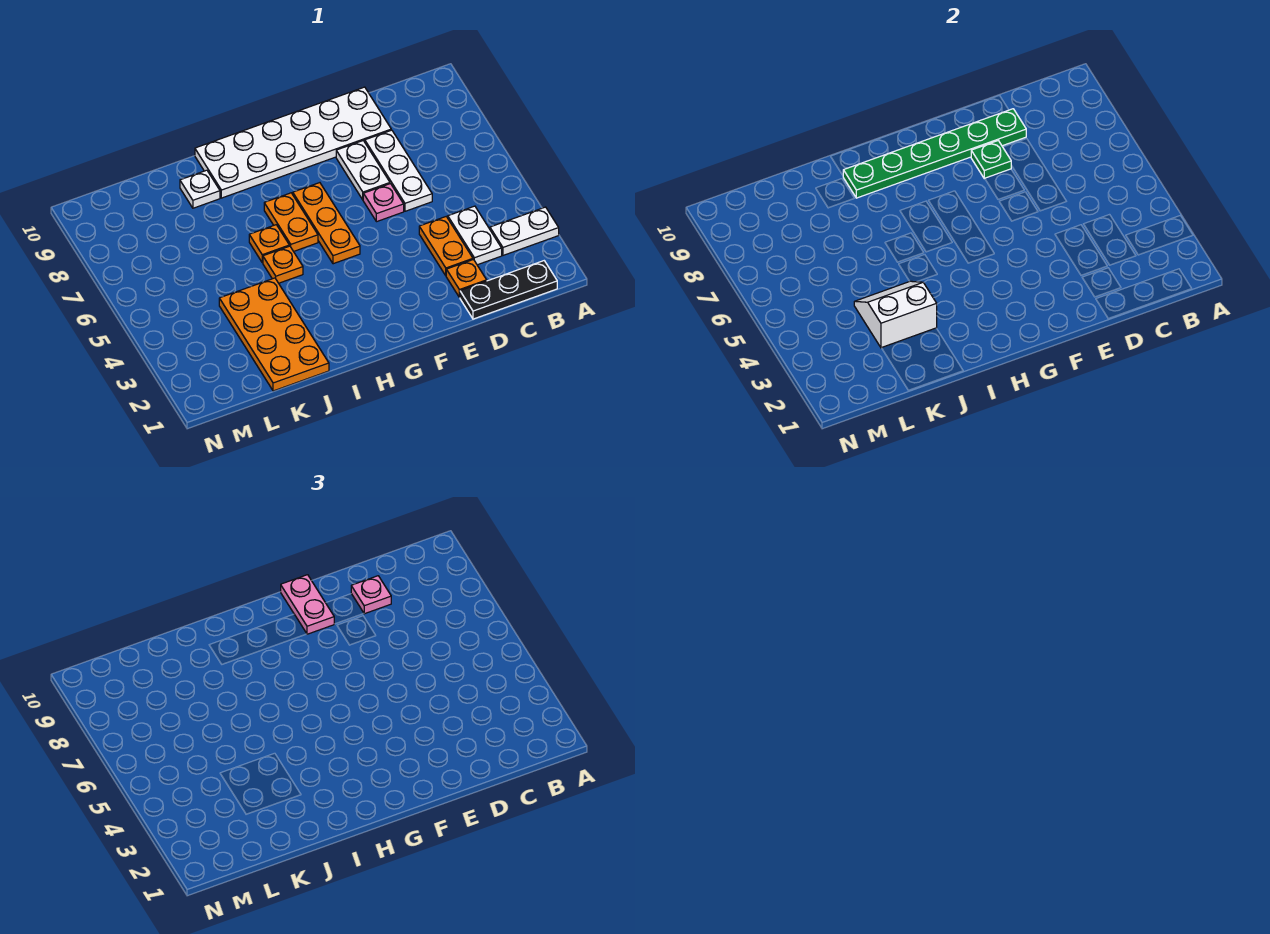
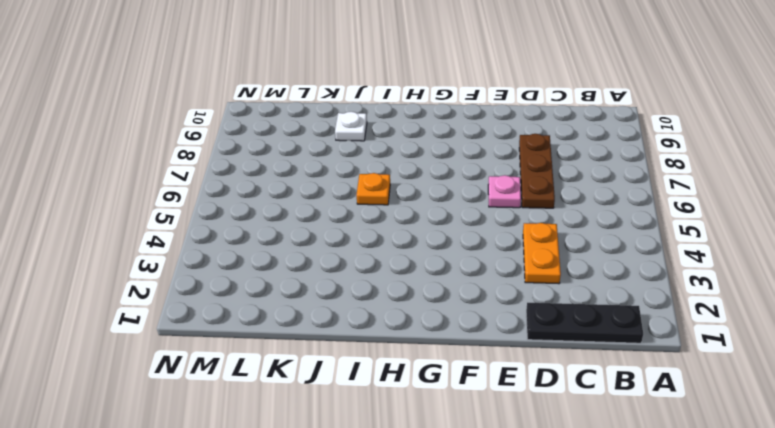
brown 1x3 plate [519,134,555,208] -> white 1x3 plate [365,130,432,211]
none -> white 1x2 plate [490,207,559,255]
none -> white 1x2 plate [448,206,502,265]
none -> orange 1x1 plate [446,260,487,298]

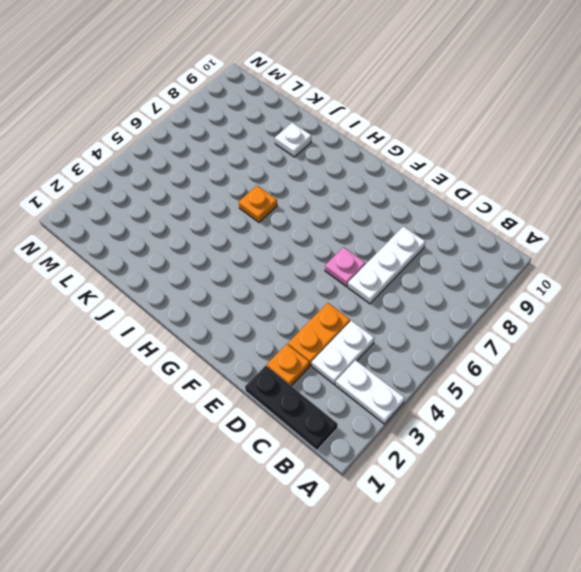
none -> white 2x6 plate [195,87,391,198]
none -> white 1x2 plate [336,141,390,200]
none -> orange 1x3 plate [293,183,360,264]

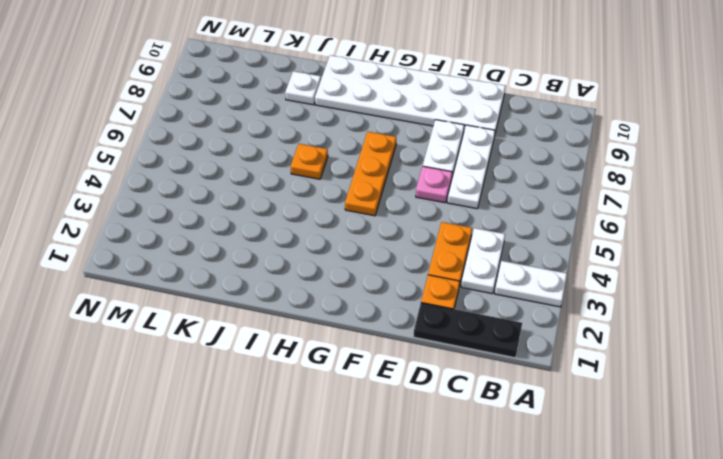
none -> orange 1x2 plate [264,193,318,251]
none -> orange 1x1 plate [263,246,303,283]
none -> orange 2x4 plate [219,278,329,391]

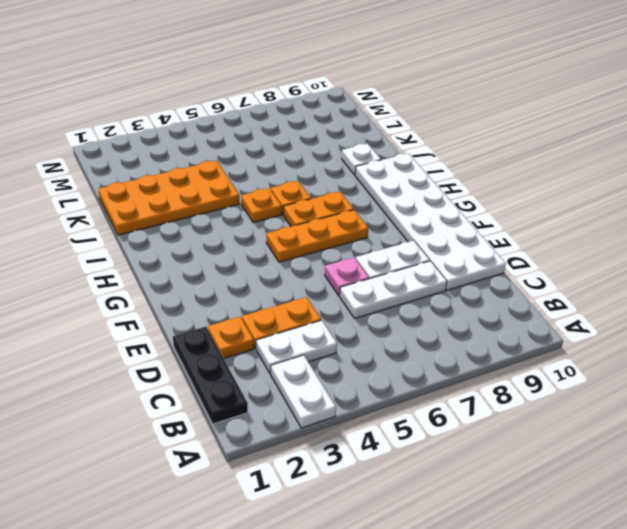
none -> green 1x6 plate [843,109,1026,198]
none -> green 1x1 plate [971,141,1011,179]
none -> white 2x2 slope [854,281,937,348]

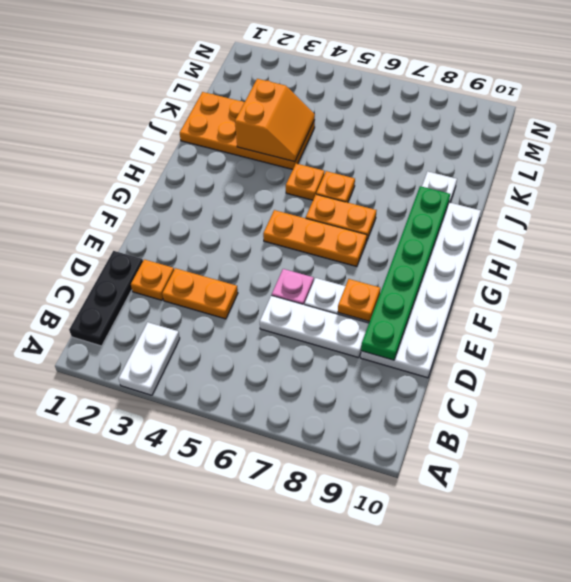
orange 1x1 plate [338,279,380,322] -> green 1x1 plate [971,141,1011,179]
orange 2x2 slope [235,79,315,162] -> white 2x2 slope [854,281,937,348]
none -> white 1x2 plate [448,206,502,265]
none -> pink 1x1 plate [351,576,391,614]
none -> pink 1x2 plate [281,575,334,634]

